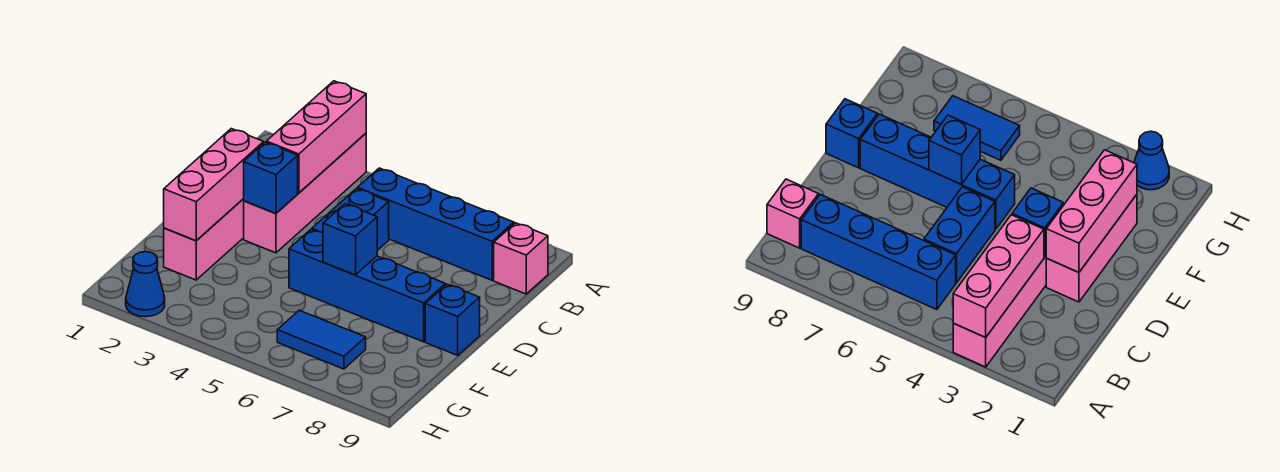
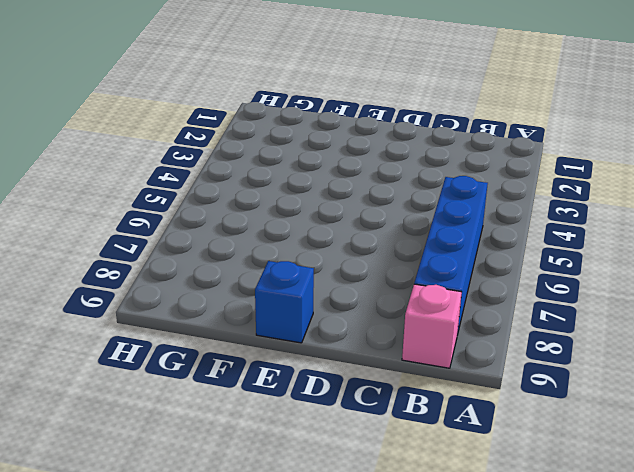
none -> pink 1x4 brick [244,133,366,253]
none -> blue 1x2 brick [312,189,389,251]
none -> pink 1x3 brick [164,199,244,280]

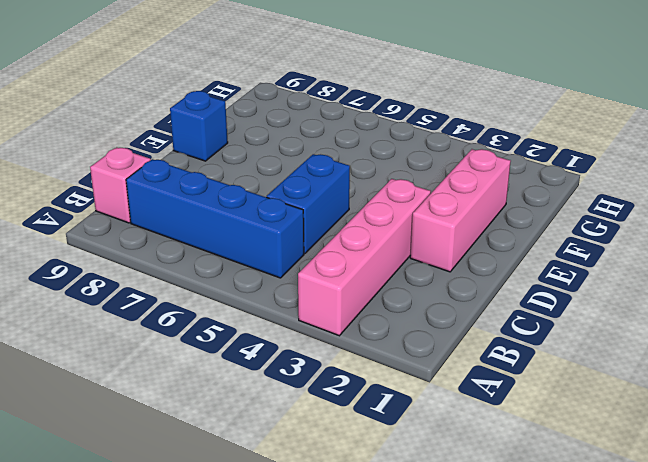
none -> blue 1x4 brick [289,230,445,342]
none -> blue 1x2 tile [277,310,366,369]
none -> blue 1x1 cone [126,252,165,317]

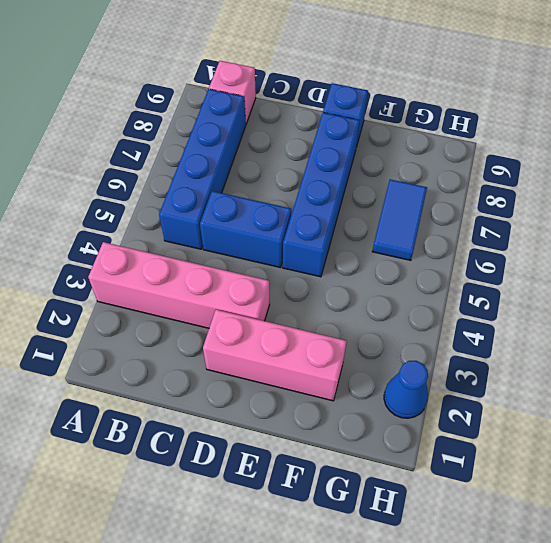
none -> pink 1x3 brick [266,81,366,193]
none -> pink 1x3 brick [164,129,264,241]
none -> blue 1x1 brick [244,142,298,214]

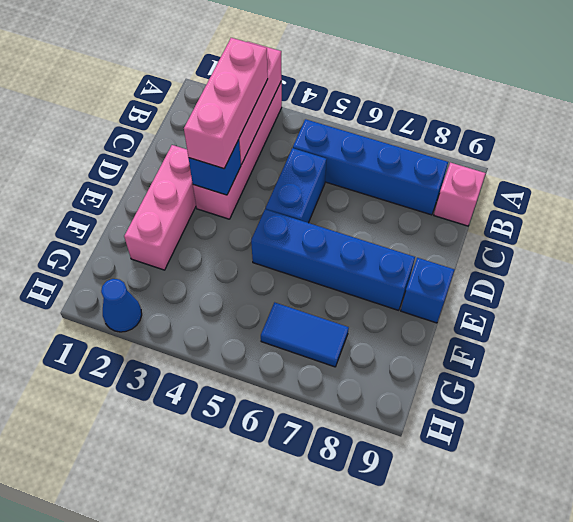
pink 1x3 brick [184,38,268,169] -> pink 1x3 brick moved to [164,129,264,241]
none -> blue 1x1 brick [323,204,377,275]

